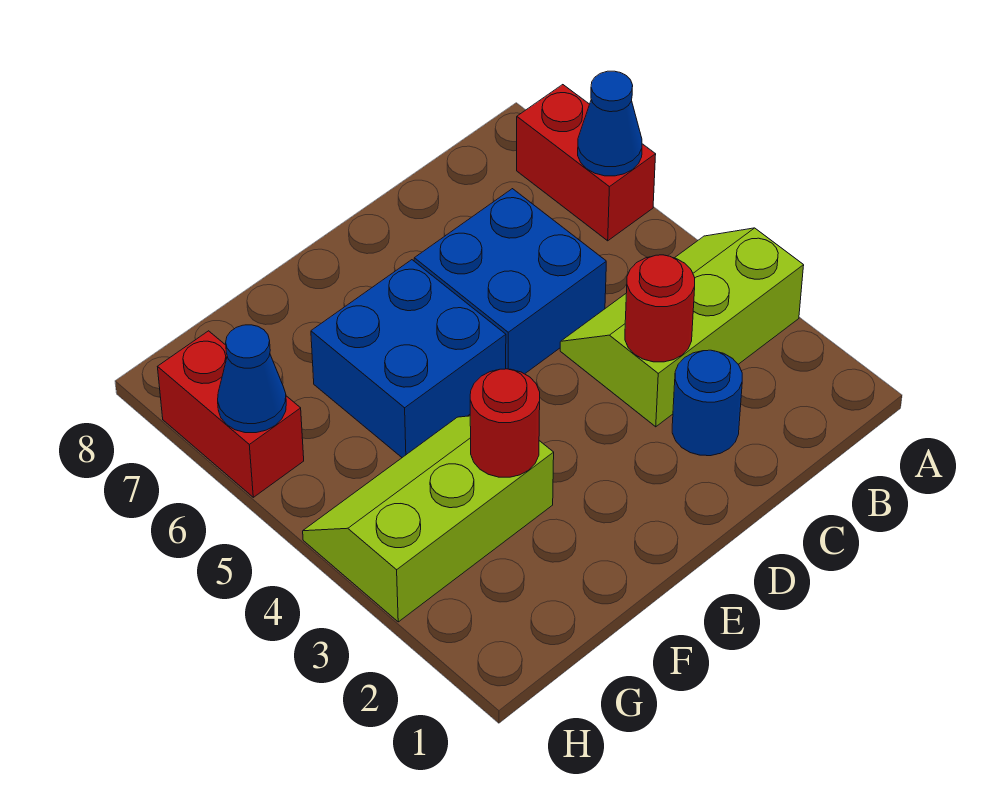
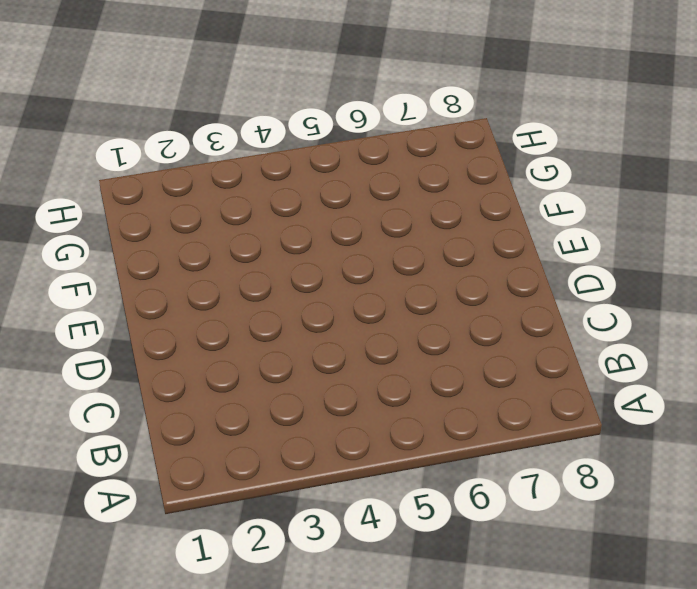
none -> lime 2x3 slope [560,228,804,427]
none -> red 1x2 brick [517,85,656,241]

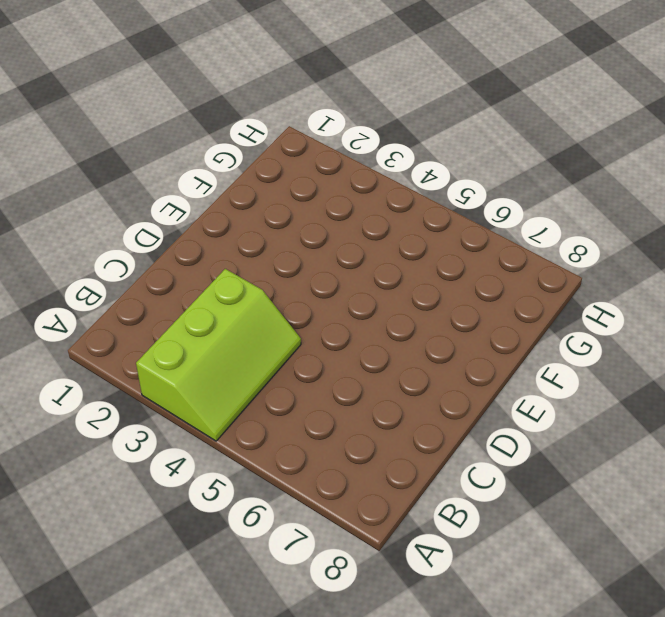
none -> red 1x2 brick [517,85,656,241]
none -> blue 1x1 round brick [672,350,742,456]

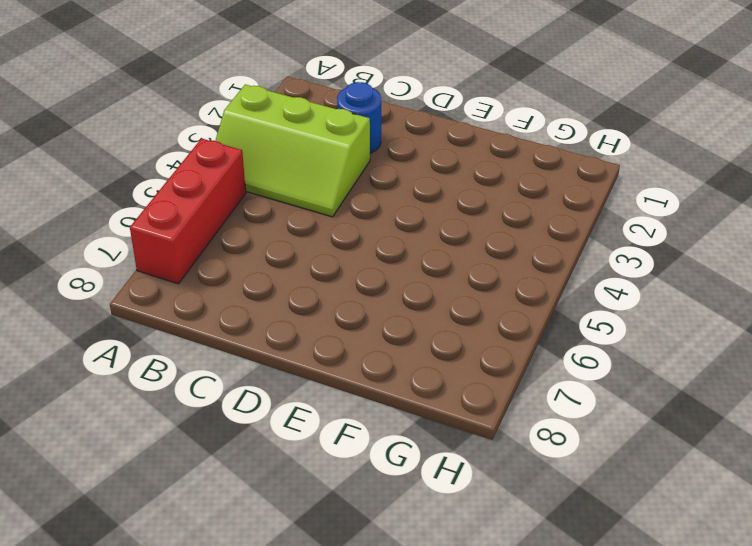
red 1x3 brick [130,139,246,284] -> red 1x2 brick [517,85,656,241]
none -> blue 2x2 brick [414,189,606,374]
none -> blue 2x2 brick [311,260,506,457]

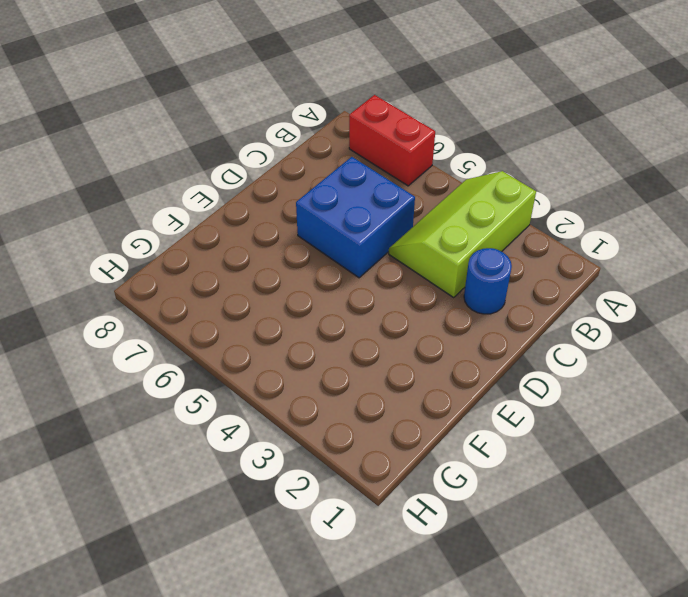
none -> blue 2x2 brick [311,260,506,457]
none -> lime 2x3 slope [303,416,554,622]

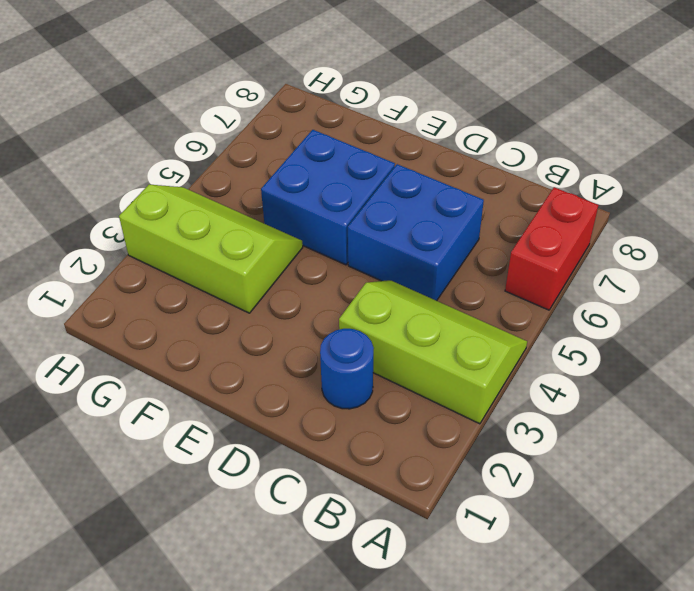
none -> red 1x2 brick [158,331,304,497]
none -> blue 1x1 cone [578,71,642,176]

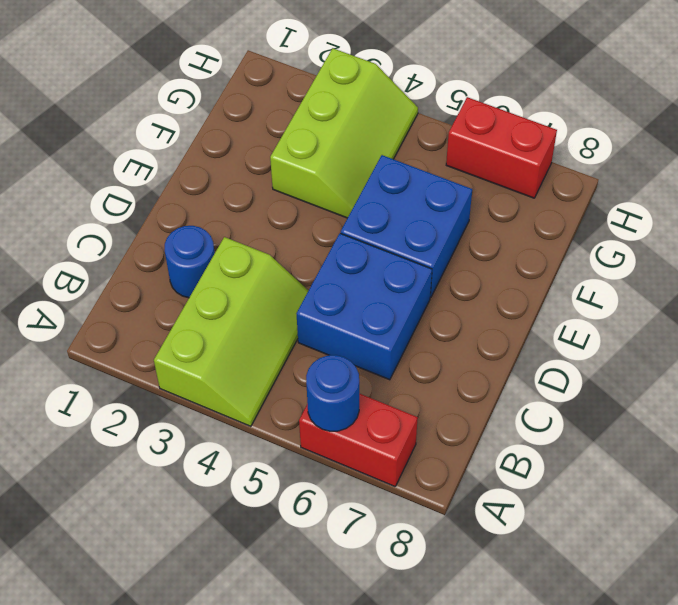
blue 1x1 round brick [306,355,359,431] -> blue 1x1 cone [578,71,642,176]
none -> red 1x1 round brick [625,255,695,362]
none -> red 1x1 round brick [470,369,540,477]

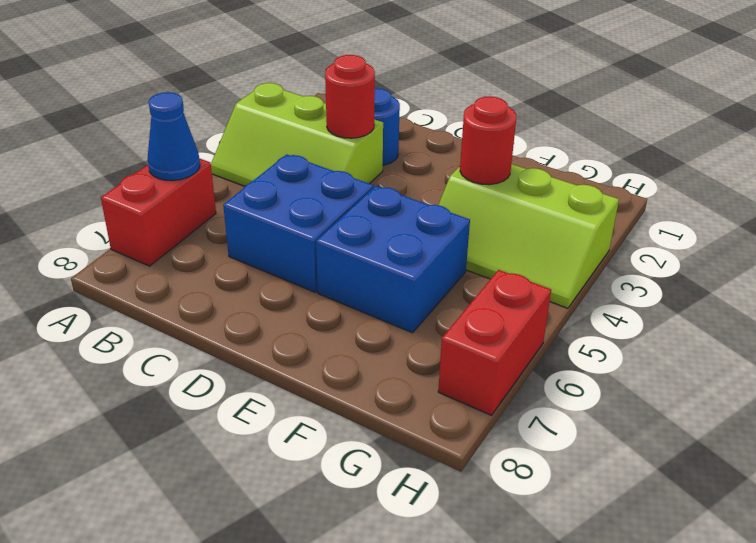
none -> blue 1x1 cone [218,325,286,433]

